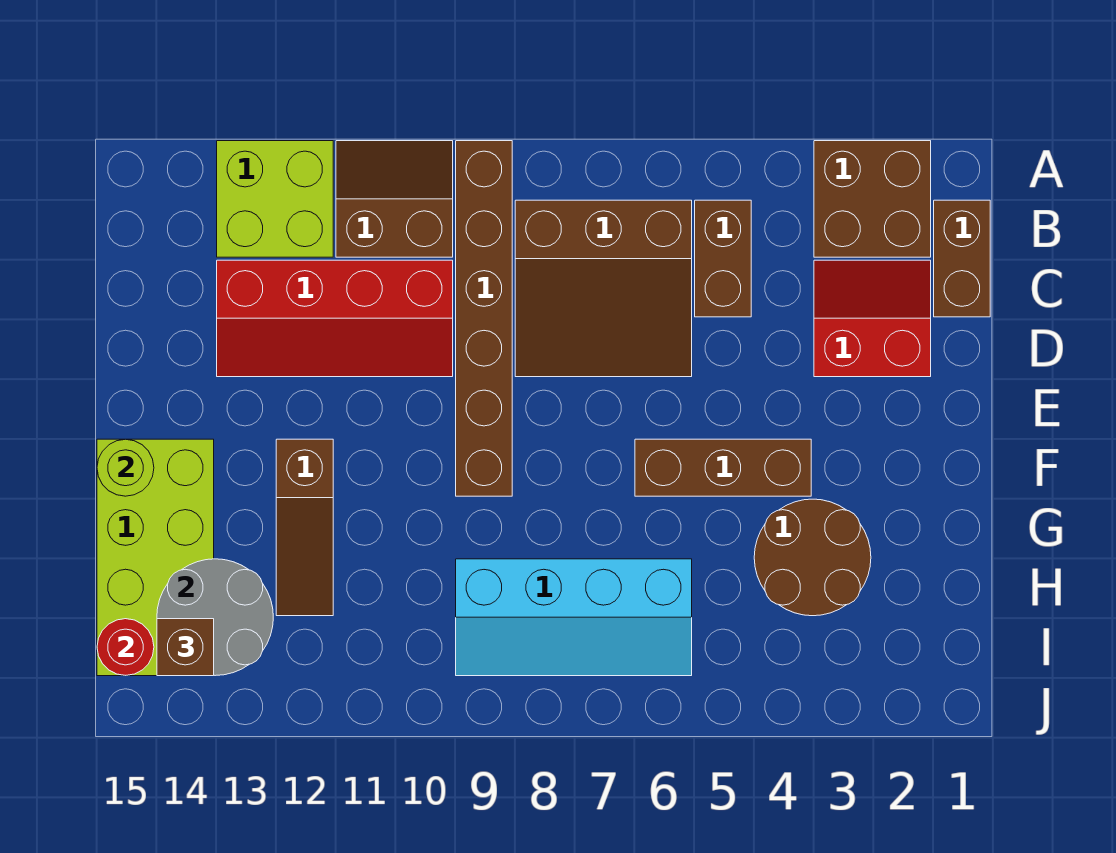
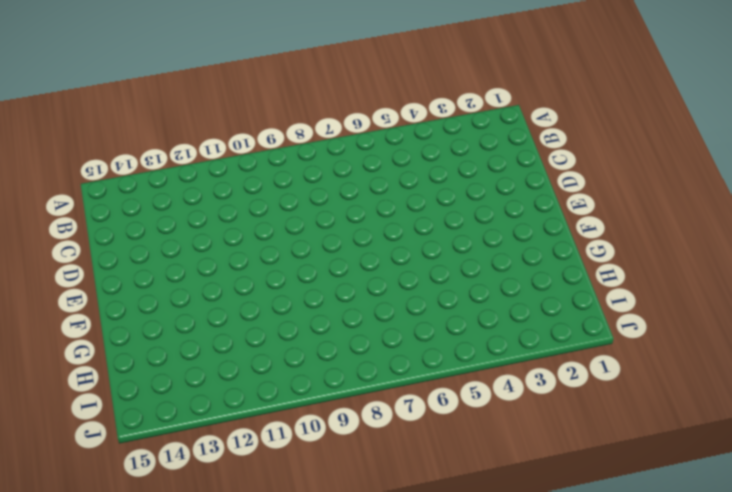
none -> brown 2x2 brick [814,141,931,257]
none -> brown 1x6 brick [456,141,512,496]
none -> brown 2x2 slope [336,141,453,257]

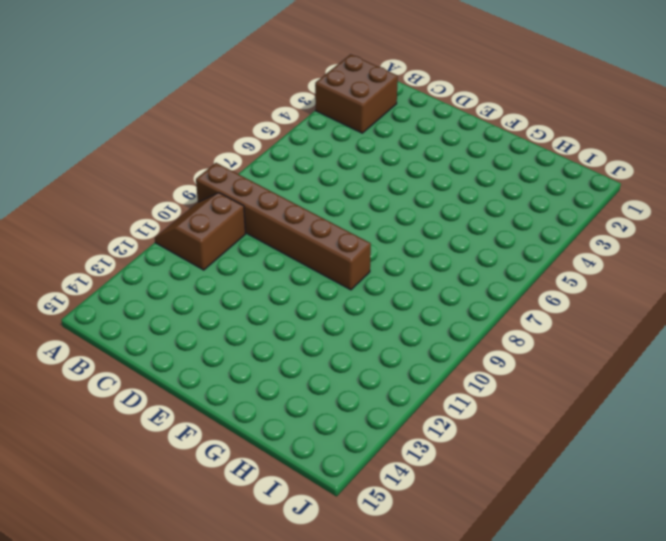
none -> lime 2x2 brick [217,141,333,257]
none -> brown 1x2 brick [934,200,990,317]
none -> brown 1x2 brick [695,200,751,317]

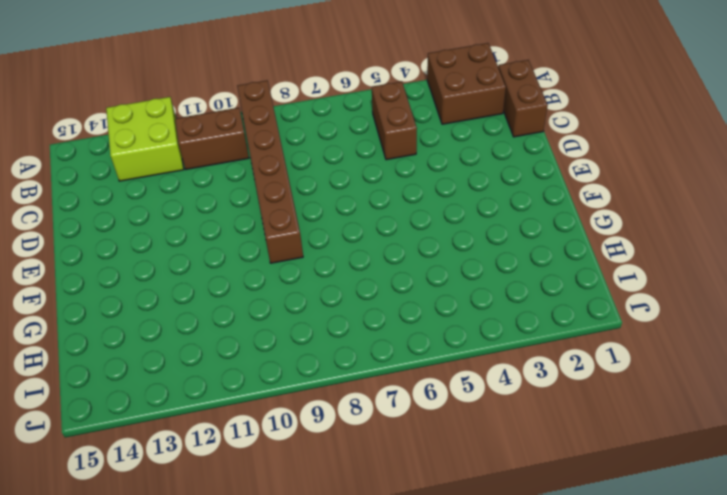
none -> brown 3x3 slope [515,200,692,377]
none -> red 2x2 slope [814,260,931,377]
none -> red 2x4 slope [217,260,453,377]

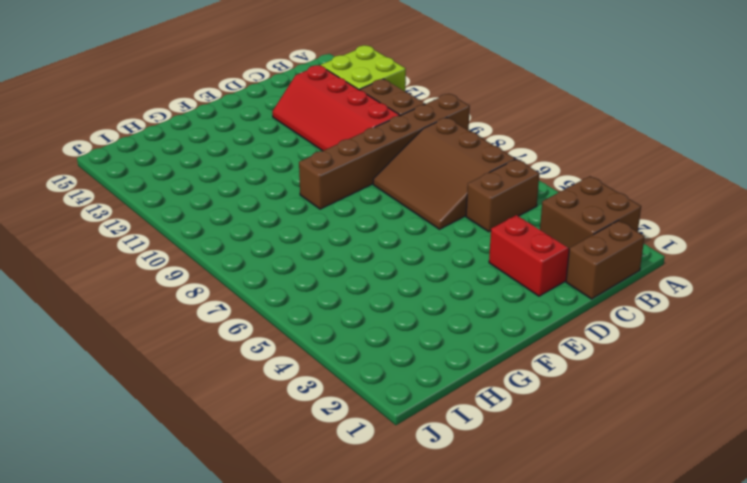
none -> brown 1x3 brick [635,439,811,496]
none -> brown 1x3 slope [276,439,333,616]
none -> lime 2x4 brick [97,439,214,676]

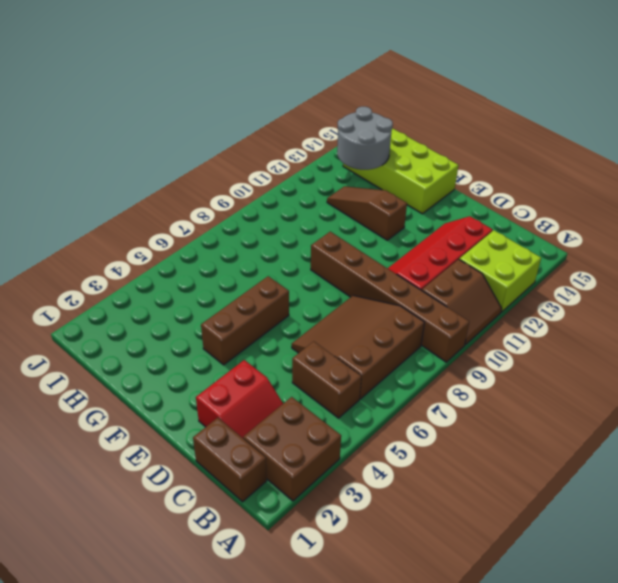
none -> brown 2x2 round brick [754,499,871,616]
none -> cyan 2x4 slope [456,559,692,676]
none -> lime 1x1 round brick [97,439,154,496]

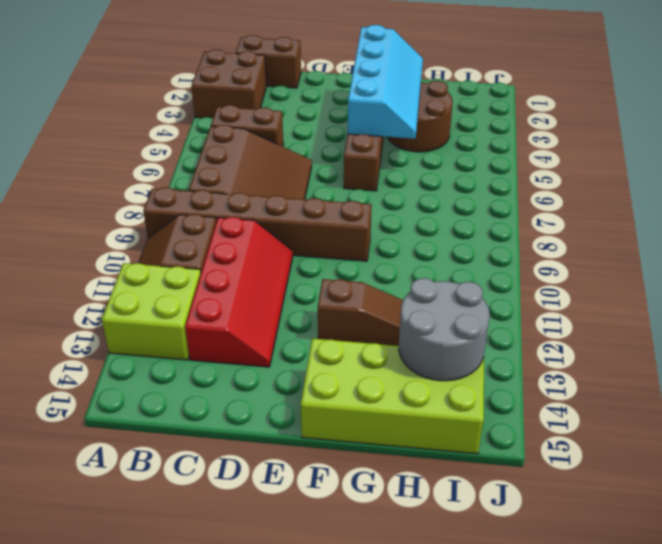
cyan 2x4 slope [348,25,423,139] -> cyan 2x4 slope moved to [456,559,692,676]
none -> red 2x2 slope [814,260,931,377]
none -> lime 1x1 round brick [97,439,154,496]
none -> red 1x1 round brick [97,619,154,676]

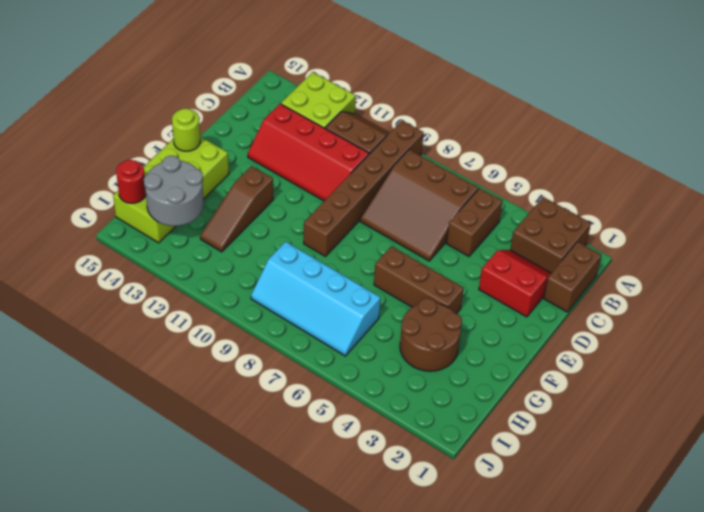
none -> brown 1x1 brick [157,619,214,676]

